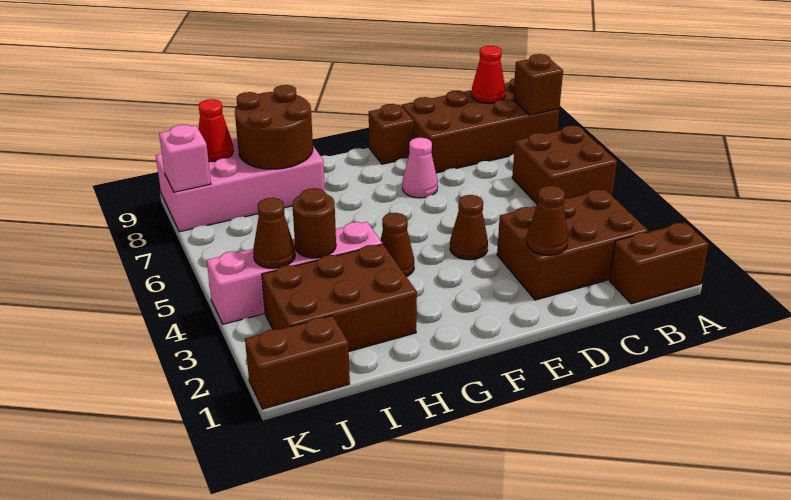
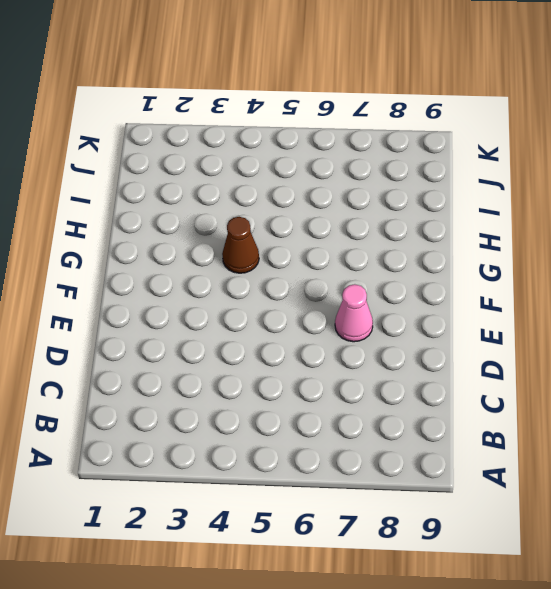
none -> brown 1x2 brick [610,223,709,304]
none -> brown 2x2 brick [512,125,617,204]
none -> brown 2x4 brick [402,78,559,173]

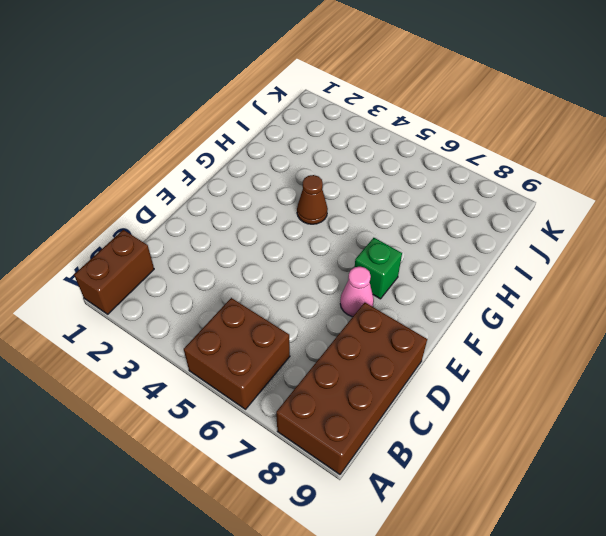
green 1x1 brick [355,238,402,299] -> none
none -> brown 2x3 brick [497,189,648,300]
none -> brown 1x1 cone [450,195,488,260]
none -> brown 1x1 brick [369,104,414,164]

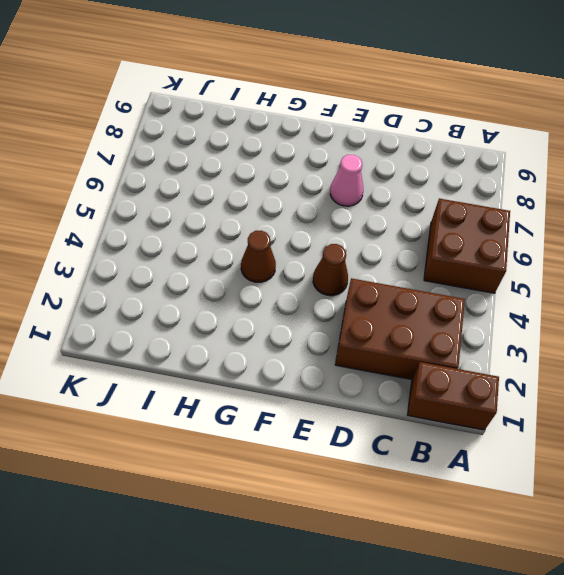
none -> brown 2x4 brick [402,78,559,173]
none -> brown 1x1 brick [369,104,414,164]
none -> brown 2x3 brick [262,244,417,351]

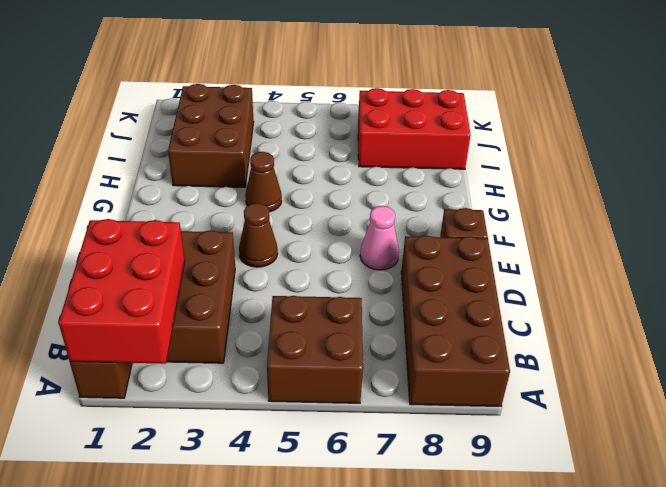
red 2x3 brick [59,219,185,364] -> none
red 2x3 brick [358,88,471,169] -> pink 2x4 brick [156,139,325,232]
none -> pink 1x4 brick [207,222,382,324]
none -> brown 1x2 brick [245,316,350,409]
none -> brown 1x1 brick [513,54,563,115]

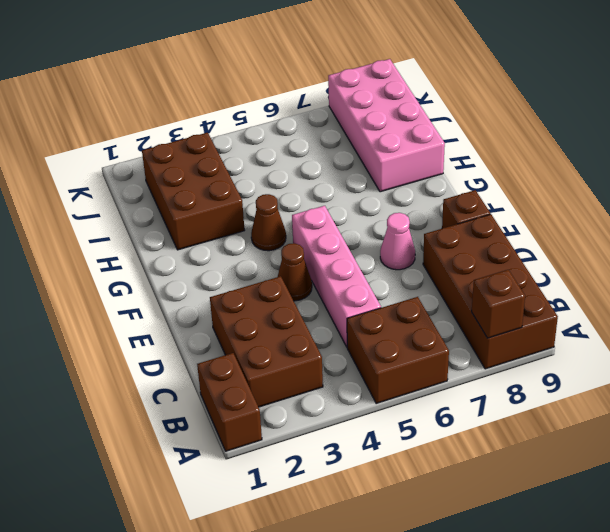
pink 1x4 brick [292,206,381,347] -> pink 1x4 brick moved to [207,222,382,324]
none -> brown 1x2 brick [245,316,350,409]
none -> red 1x1 cone [472,46,505,103]
none -> brown 1x1 cone [527,186,568,255]

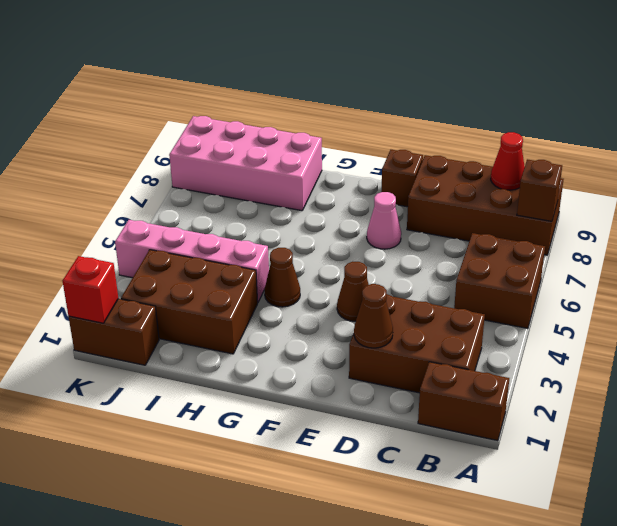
red 1x1 brick [63,256,118,323] -> none
none -> brown 2x2 round brick [235,85,313,169]
none -> brown 1x1 round brick [292,188,336,258]
none -> brown 1x1 cone [253,198,295,268]

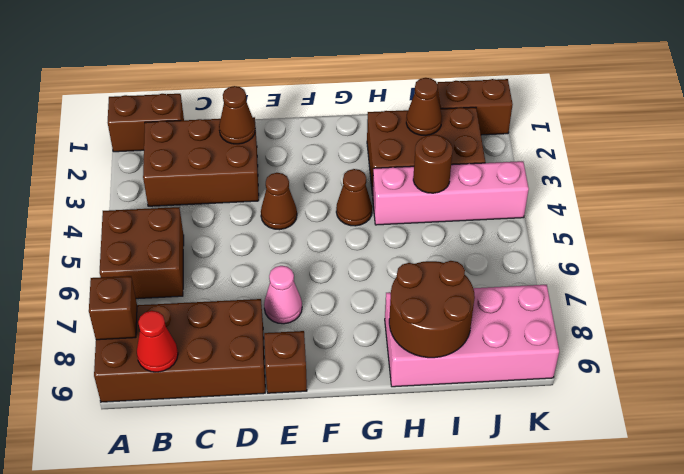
brown 1x1 cone [406,78,442,135] -> brown 1x1 cone moved to [253,198,295,268]
none -> red 1x1 cone [198,99,234,161]
none -> pink 1x1 brick [159,125,211,192]

